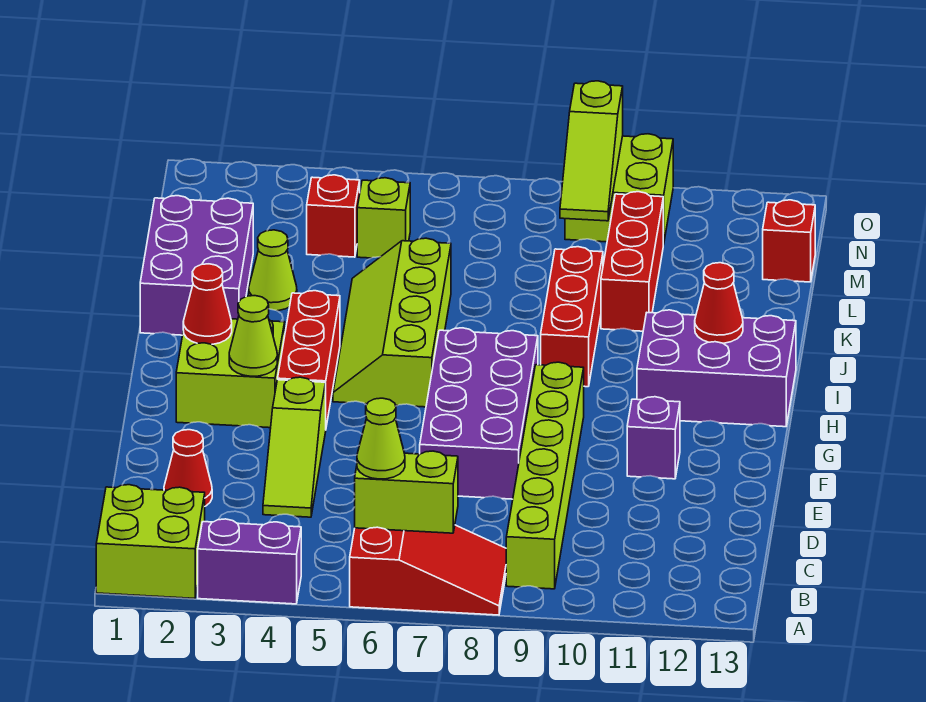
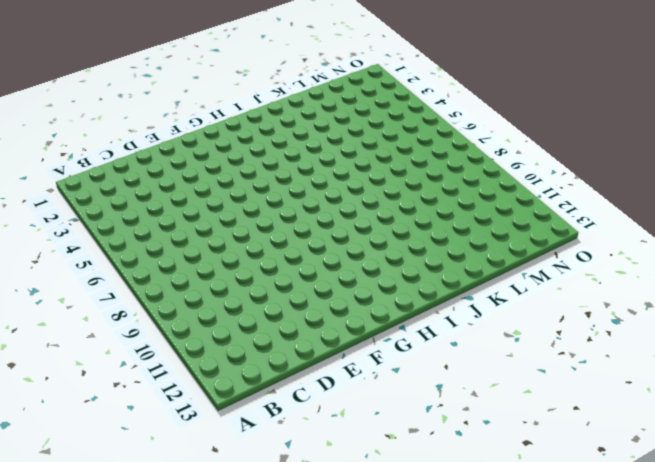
none -> lime 2x2 brick [96,485,205,598]
none -> purple 1x2 brick [198,519,301,604]
none -> red 2x3 slope [350,525,506,615]

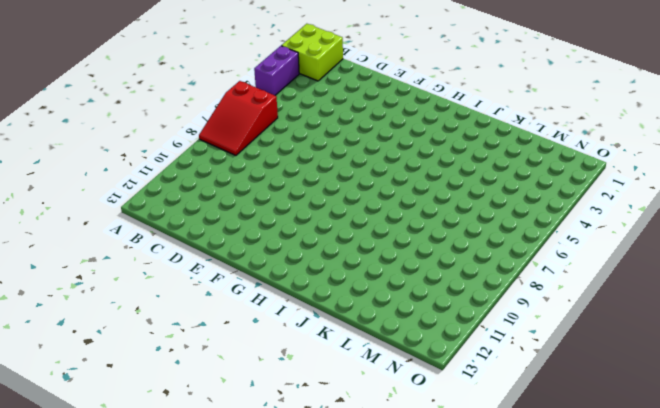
none -> lime 1x6 brick [506,362,584,589]
none -> red 1x1 cone [164,430,212,506]
none -> lime 1x3 slope [263,377,326,517]

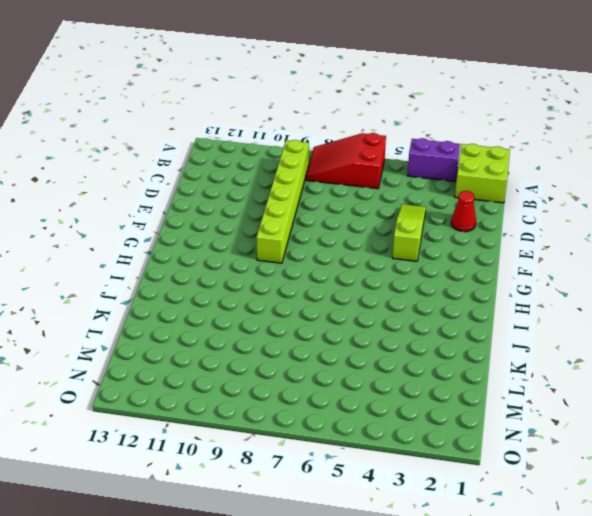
none -> purple 2x4 brick [420,328,538,499]
none -> purple 1x1 brick [627,397,680,479]
none -> lime 2x2 brick [176,319,285,428]

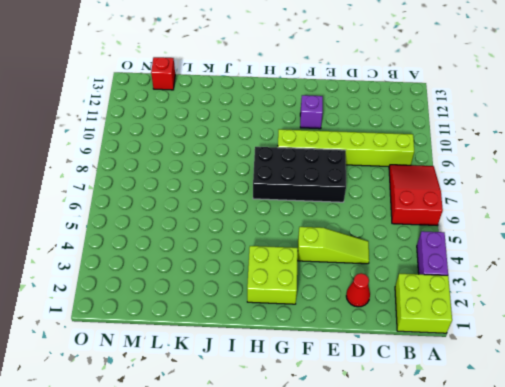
black 2x4 brick [253,147,346,202] -> purple 2x4 brick [420,328,538,499]
none -> red 1x3 brick [278,291,340,426]
none -> lime 2x4 slope [333,238,451,407]
none -> purple 2x3 brick [637,310,796,427]

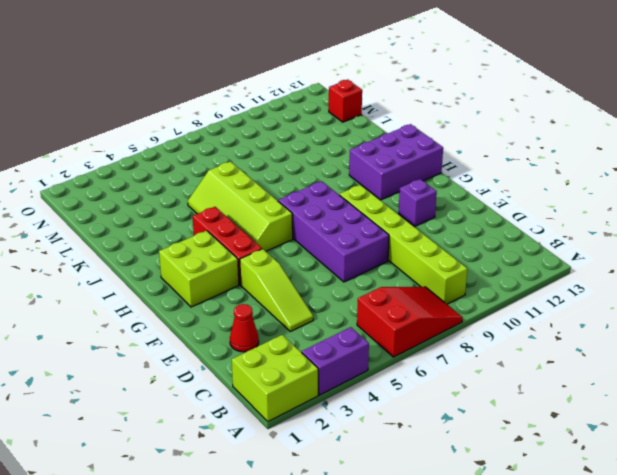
none -> red 1x3 brick [541,247,603,387]
none -> purple 2x3 brick [140,196,253,335]
none -> lime 1x1 cone [249,230,297,311]

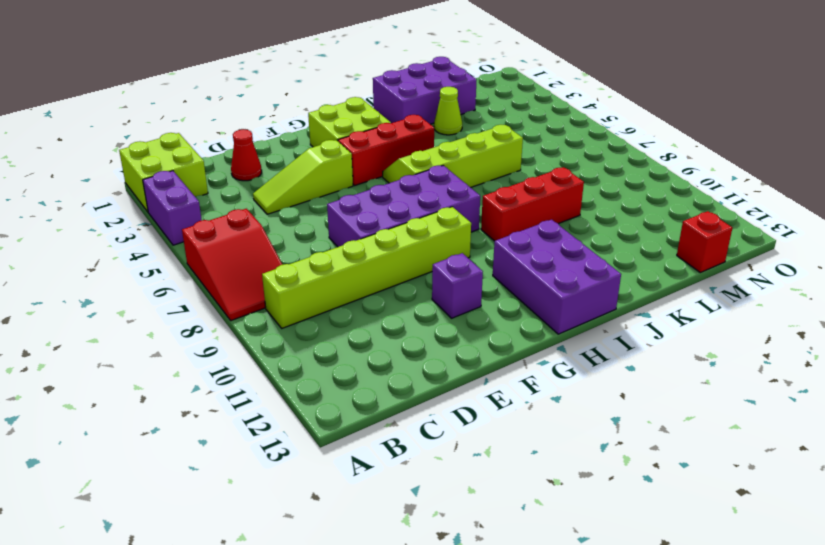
none -> red 1x3 brick [601,192,663,331]
none -> red 1x1 brick [307,175,360,257]
none -> lime 1x1 brick [357,178,410,258]

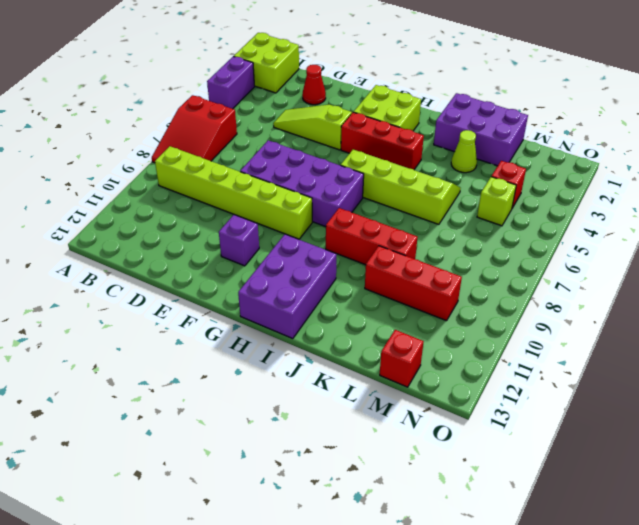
none -> lime 2x2 brick [565,134,673,245]
none -> lime 1x2 brick [355,451,458,533]
none -> lime 1x1 cone [229,296,277,376]

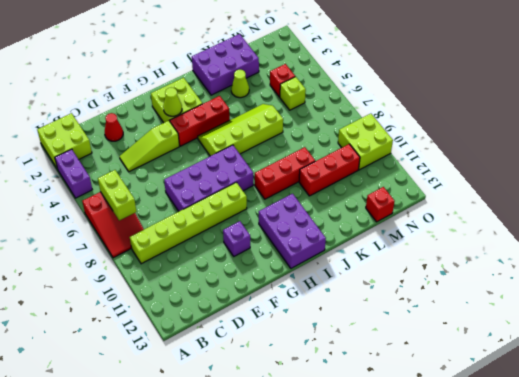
none -> red 1x1 cone [183,264,232,344]
none -> red 1x1 cone [695,263,743,343]
none -> lime 1x3 slope [560,81,623,221]

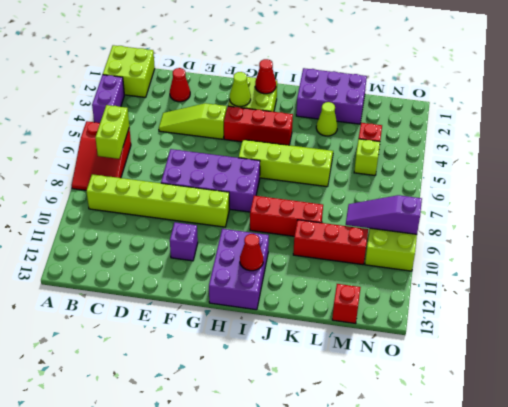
purple 1x3 slope [346,195,422,234] -> lime 1x3 slope [560,81,623,221]
none -> lime 1x1 cone [357,398,405,479]

